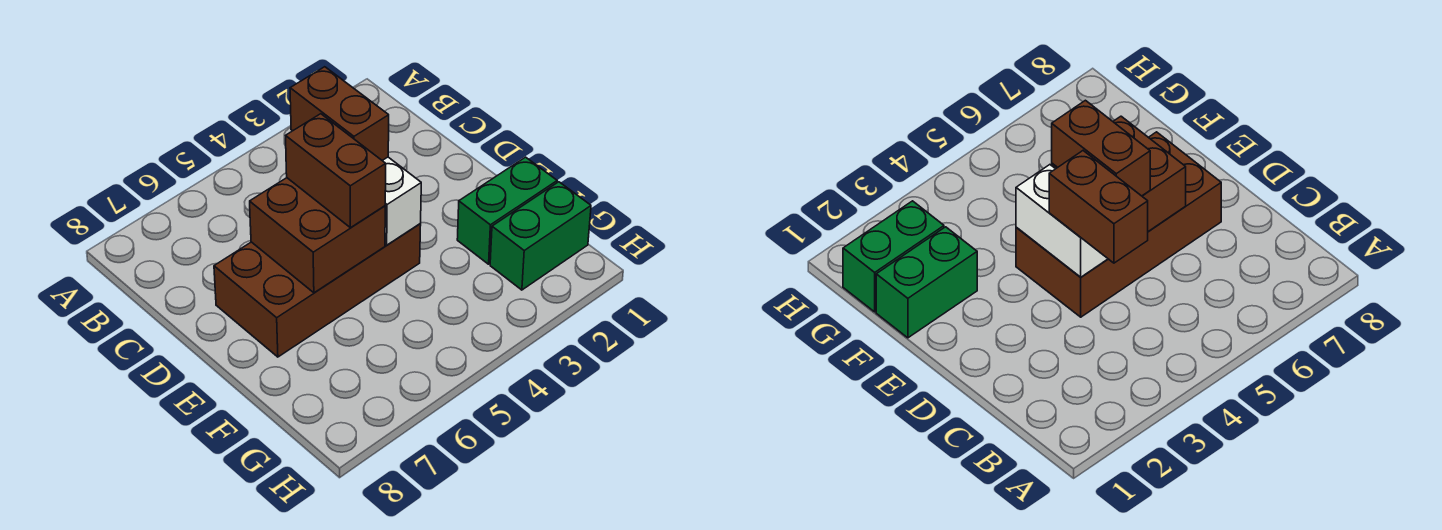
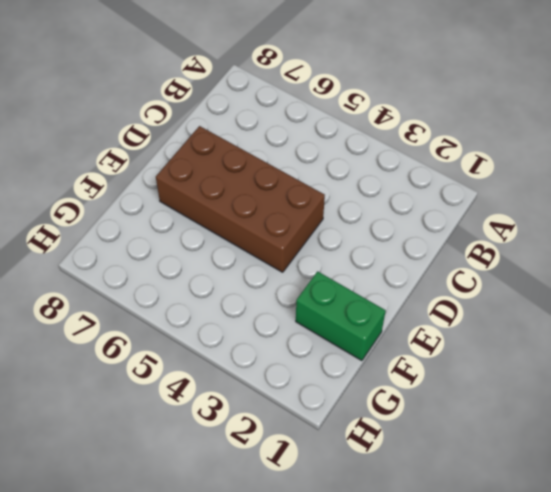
none -> green 1x2 brick [490,182,591,290]
none -> white 1x2 brick [382,157,421,245]

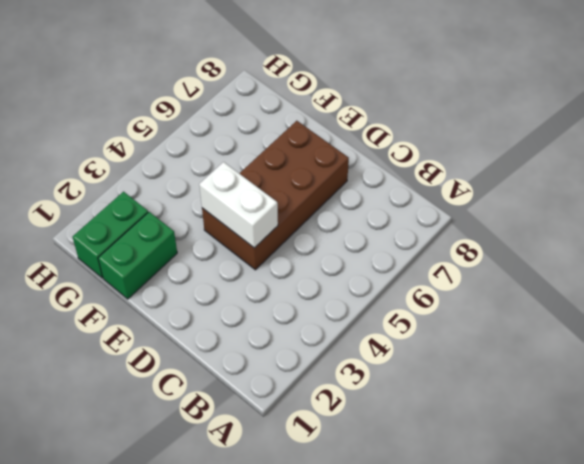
none -> brown 2x2 brick [250,178,385,293]
none -> brown 1x2 brick [290,67,389,160]

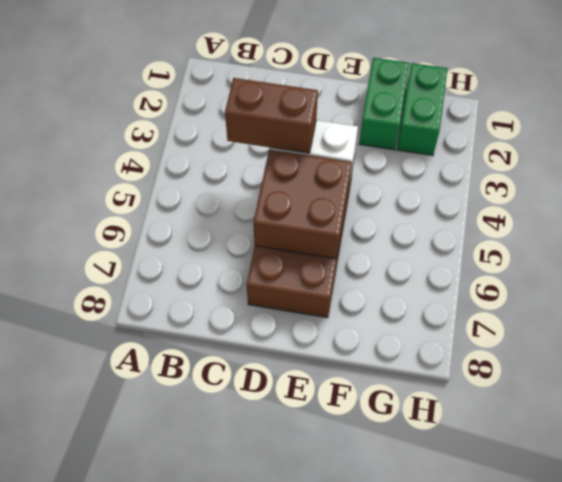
none -> brown 1x2 brick [286,114,386,228]

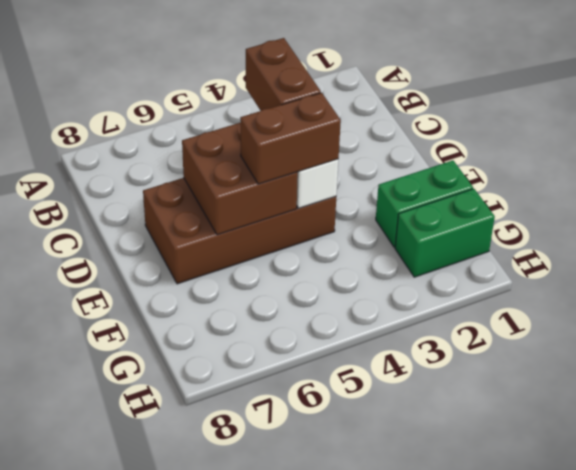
brown 1x2 brick [240,93,341,184] -> brown 1x2 brick turned to [286,114,386,228]

